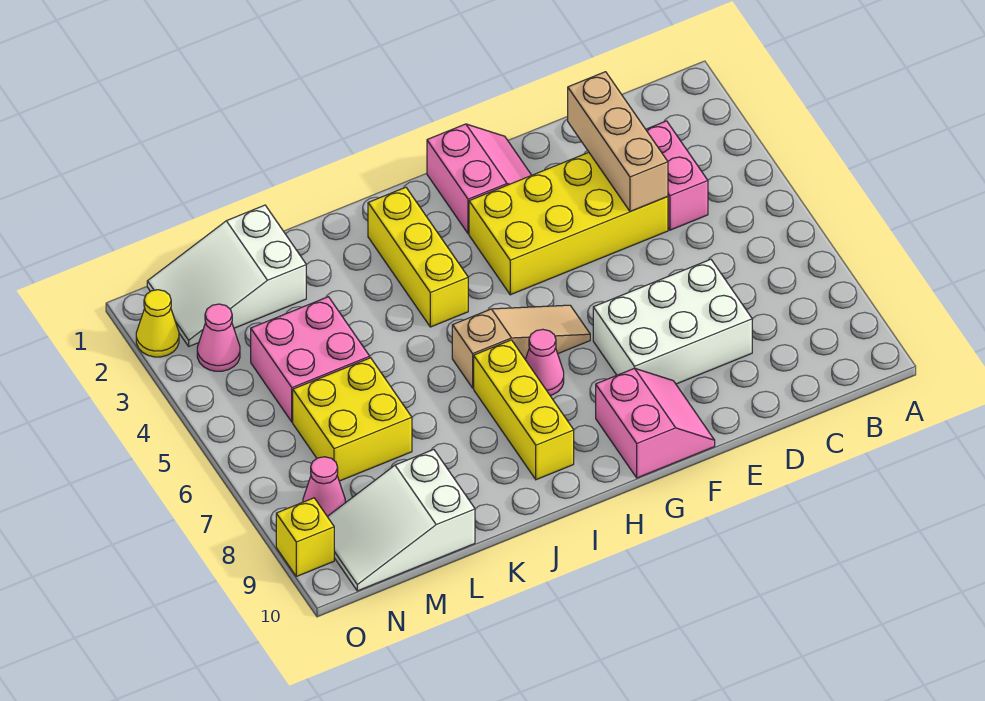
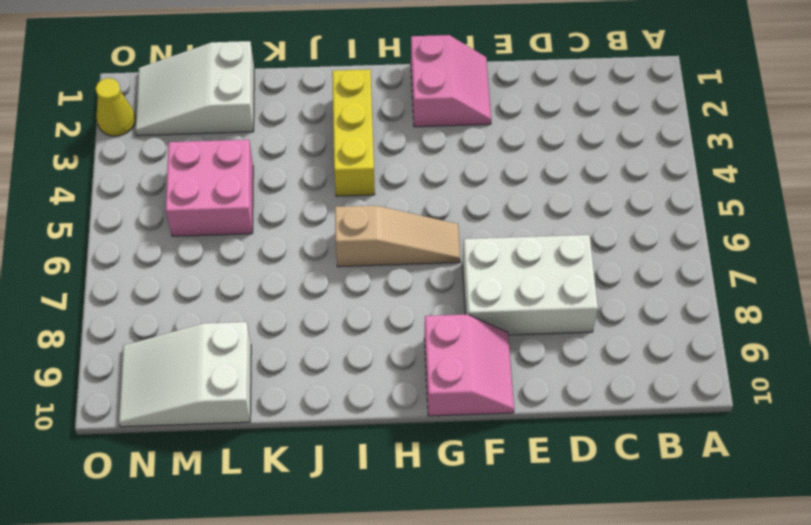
none -> pink 1x2 brick [646,121,708,230]
none -> yellow 2x4 brick [469,152,668,295]
none -> pink 1x1 cone [525,329,564,396]

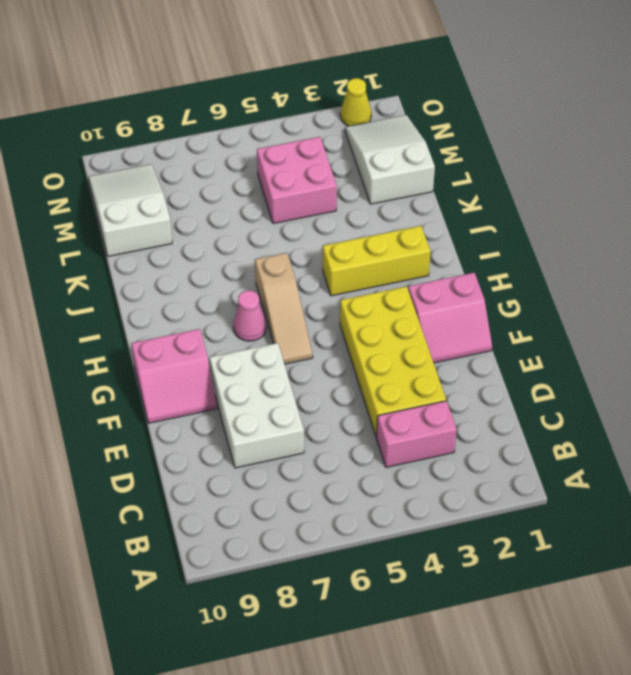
none -> yellow 1x3 brick [474,340,574,480]
none -> yellow 2x2 brick [293,358,412,481]
none -> pink 1x1 cone [197,304,240,371]

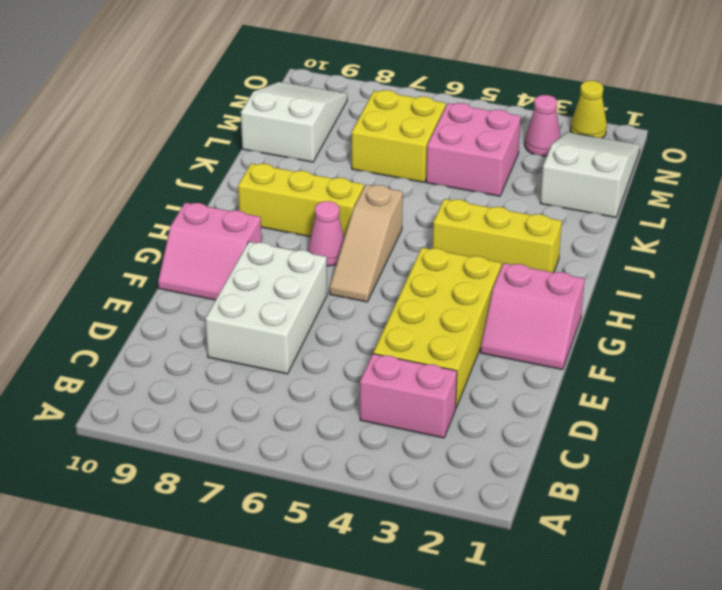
none -> pink 1x1 cone [303,457,345,516]
none -> yellow 1x1 brick [276,498,334,576]
none -> tan 1x3 brick [568,72,668,212]

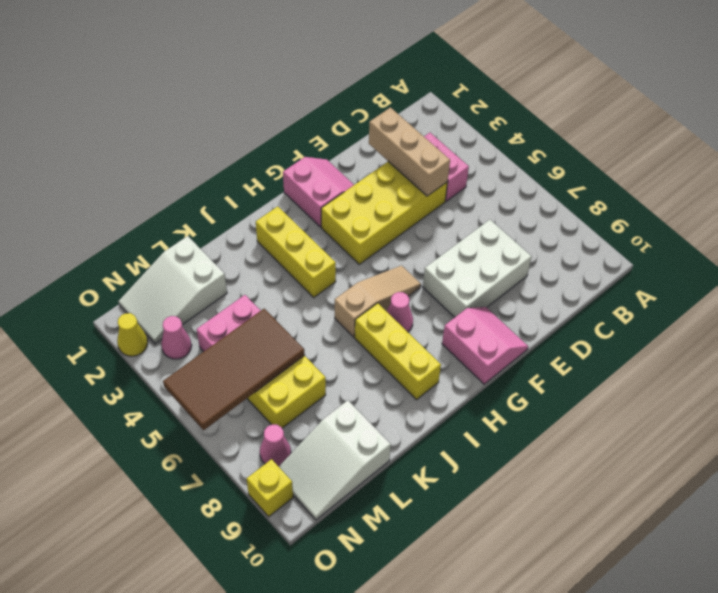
brown 2x4 tile [163,309,305,430] -> none

